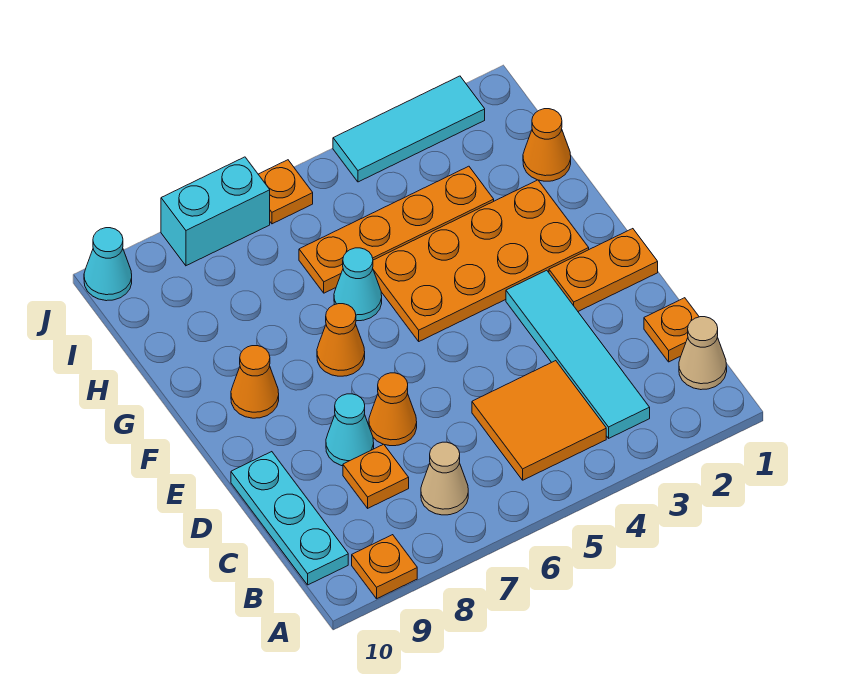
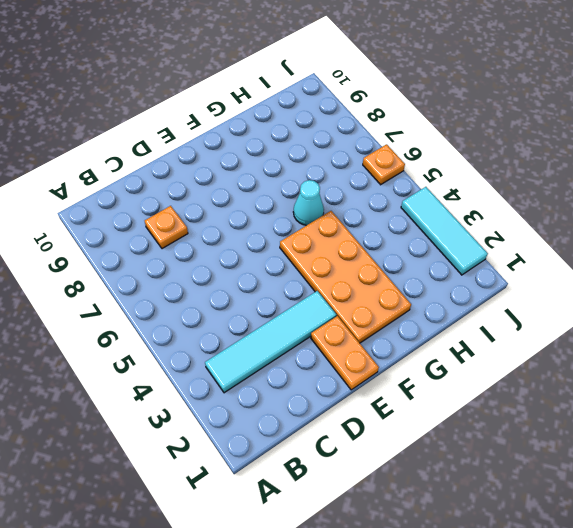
none -> orange 1x1 plate [352,535,417,599]
none -> tan 1x1 cone [679,317,727,390]
none -> orange 2x2 tile [472,361,606,480]

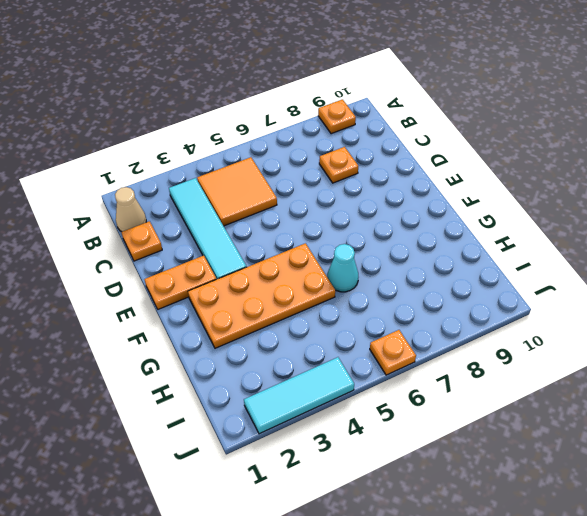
none -> tan 1x1 cone [421,442,468,515]
none -> cyan 1x3 plate [231,452,348,585]
none -> orange 1x1 cone [369,373,417,446]

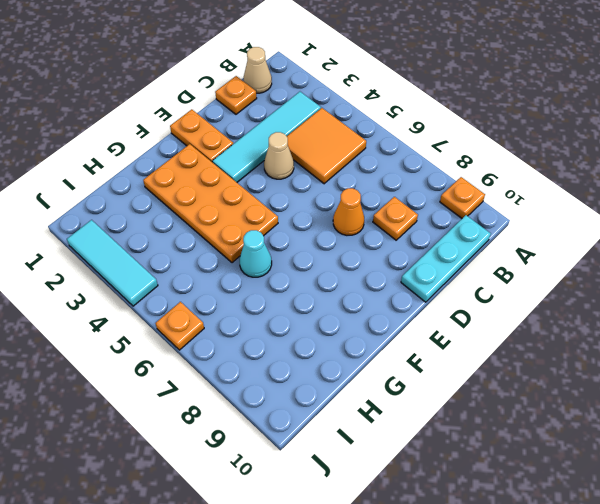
tan 1x1 cone [264,132,294,179] -> tan 1x1 cone moved to [421,442,468,515]
none -> cyan 1x1 cone [326,394,374,466]
none -> orange 1x1 cone [317,304,365,376]
none -> orange 1x1 cone [231,346,279,418]

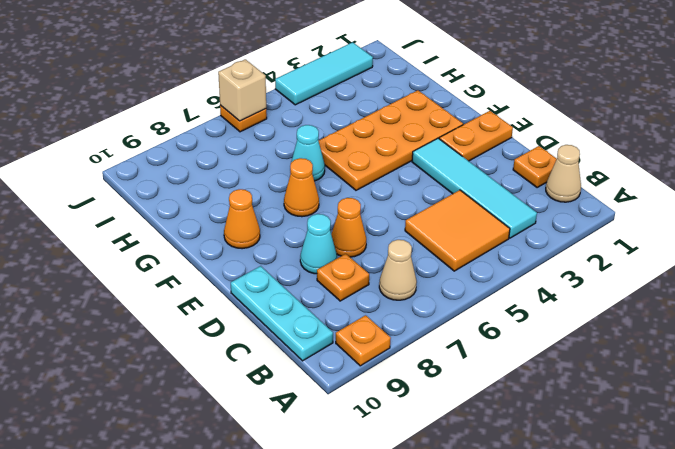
tan 1x1 brick [218,59,266,121] -> none
none -> orange 1x1 cone [523,109,571,181]
none -> orange 1x4 plate [299,166,494,293]
none -> cyan 1x2 brick [161,157,270,266]

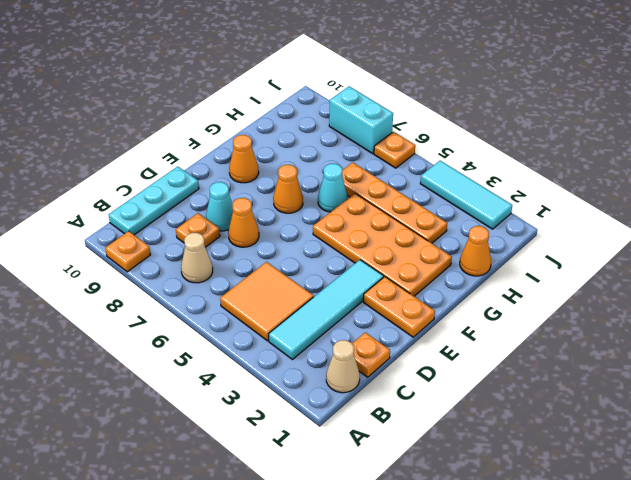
none -> cyan 1x1 cone [84,228,132,301]

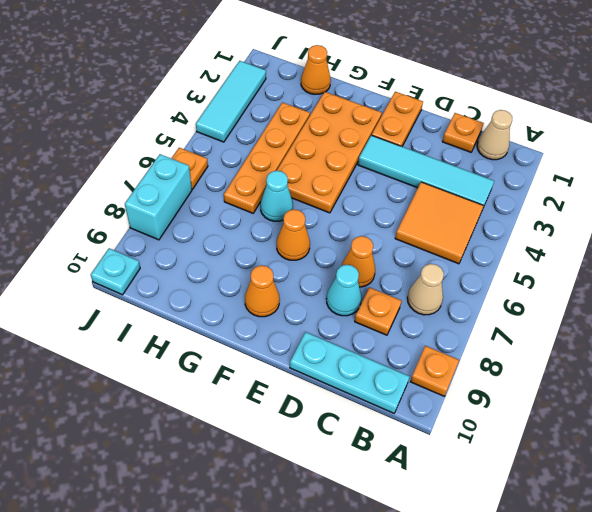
cyan 1x1 plate [91,248,140,295] -> cyan 1x1 cone [84,228,132,301]

